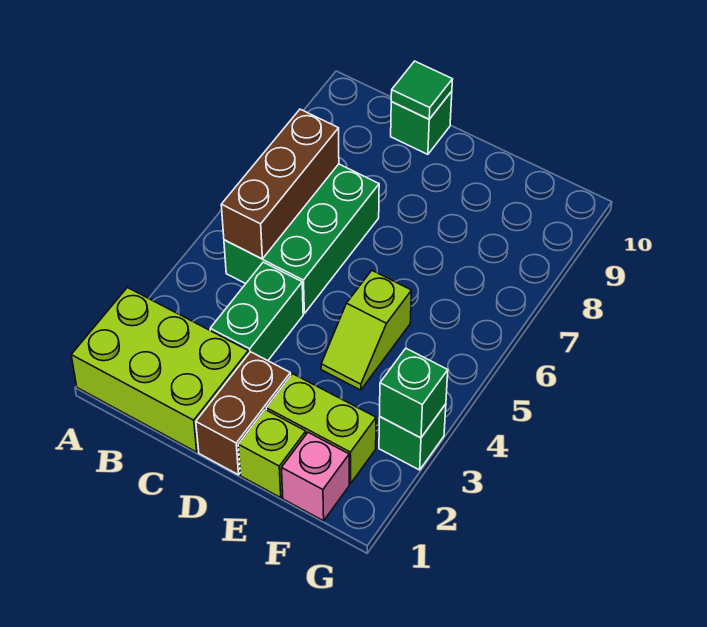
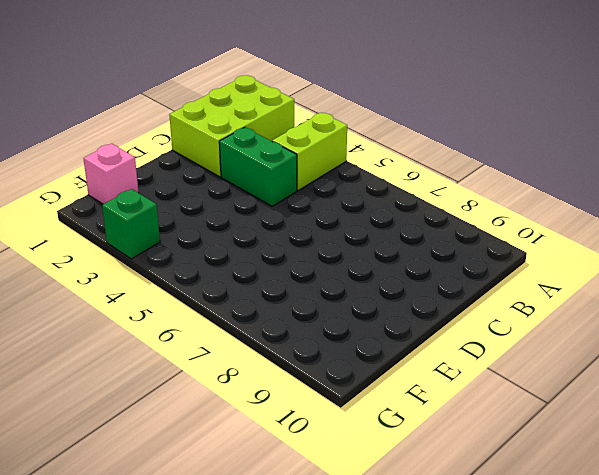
lime 1x2 brick [272,113,347,190] -> lime 1x2 brick moved to [266,374,376,484]
none -> green 2x3 brick [224,164,379,313]
none -> green 1x1 brick [391,91,452,154]
none -> brown 1x2 brick [196,352,291,475]

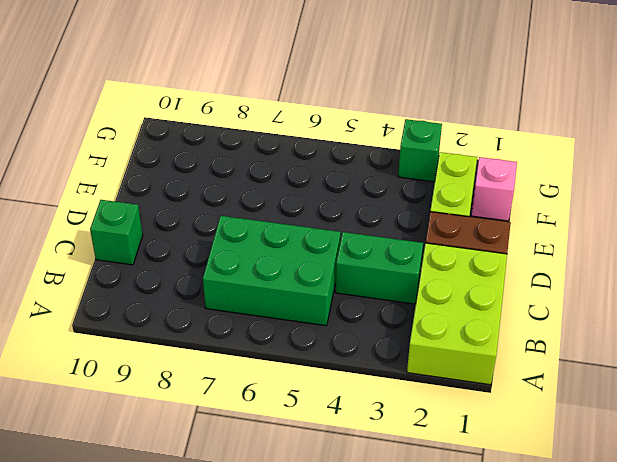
none -> lime 1x1 brick [238,410,306,498]
none -> lime 1x2 slope [321,271,412,390]
none -> brown 1x3 brick [221,109,339,259]

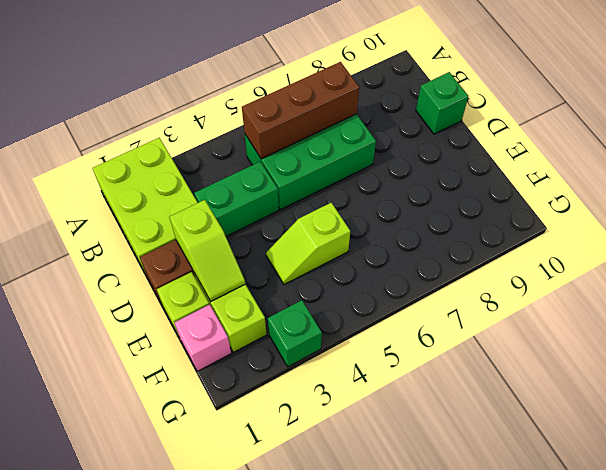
lime 1x2 slope [170,200,245,301] -> none
none -> green 1x1 tile [391,61,453,119]
none -> green 1x1 brick [380,348,448,438]

